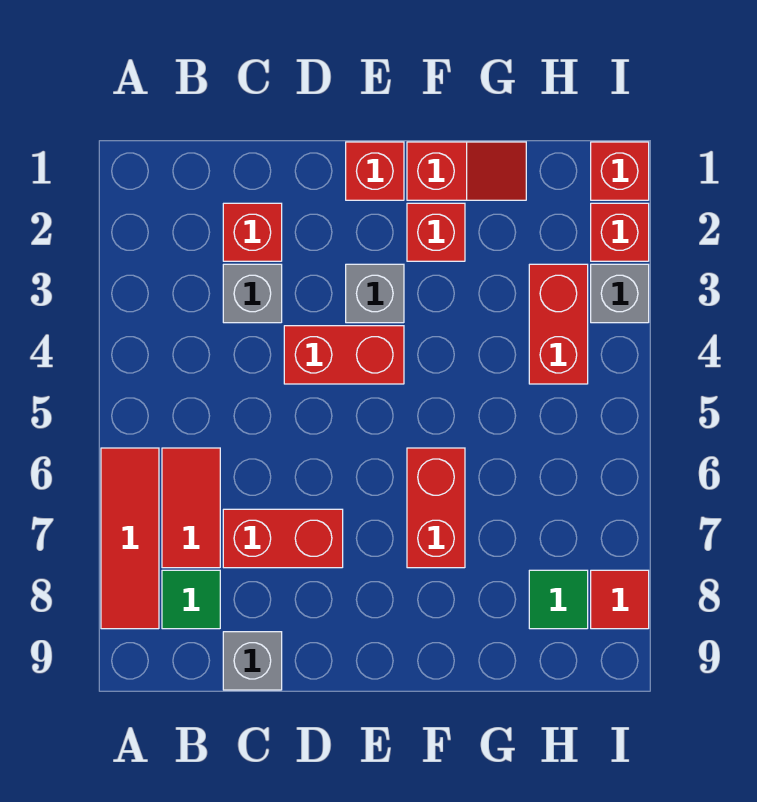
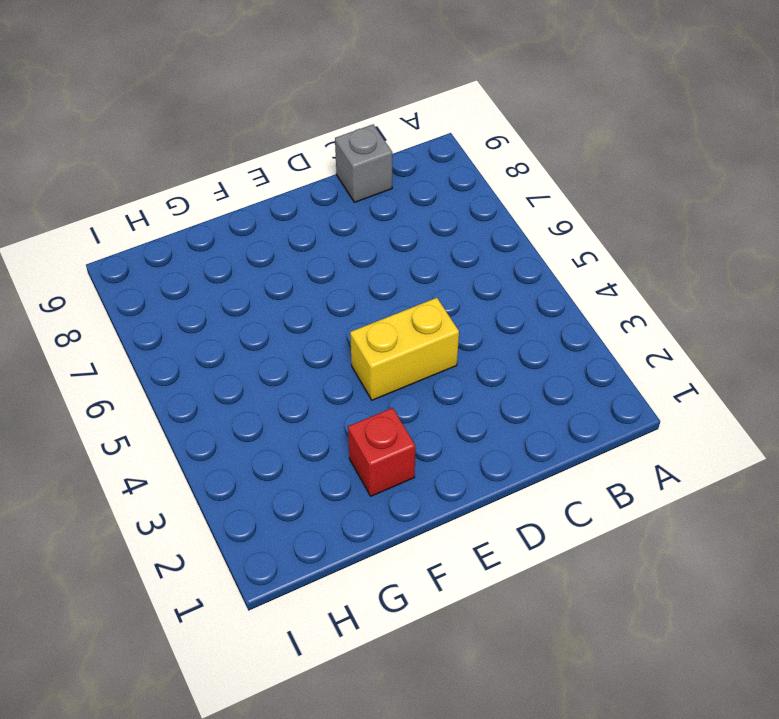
yellow 1x2 brick [350,298,459,400] -> red 1x2 brick [284,326,404,384]
none -> red 1x3 tile [101,448,159,629]
none -> red 1x2 tile [162,448,220,568]
none -> green 1x1 tile [162,570,220,629]

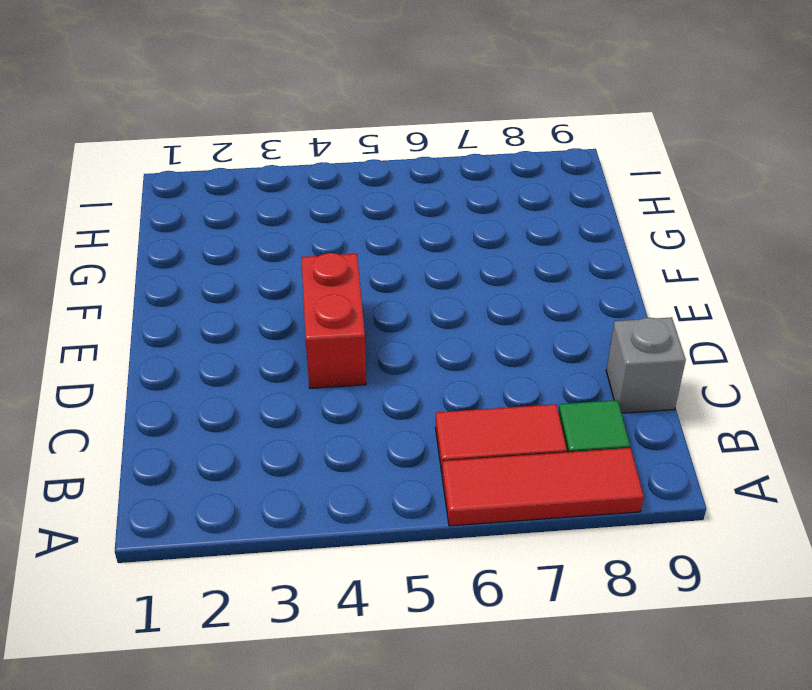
none -> red 1x1 brick [223,203,282,261]
none -> grey 1x1 brick [223,264,282,323]
none -> red 1x2 brick [223,509,343,568]

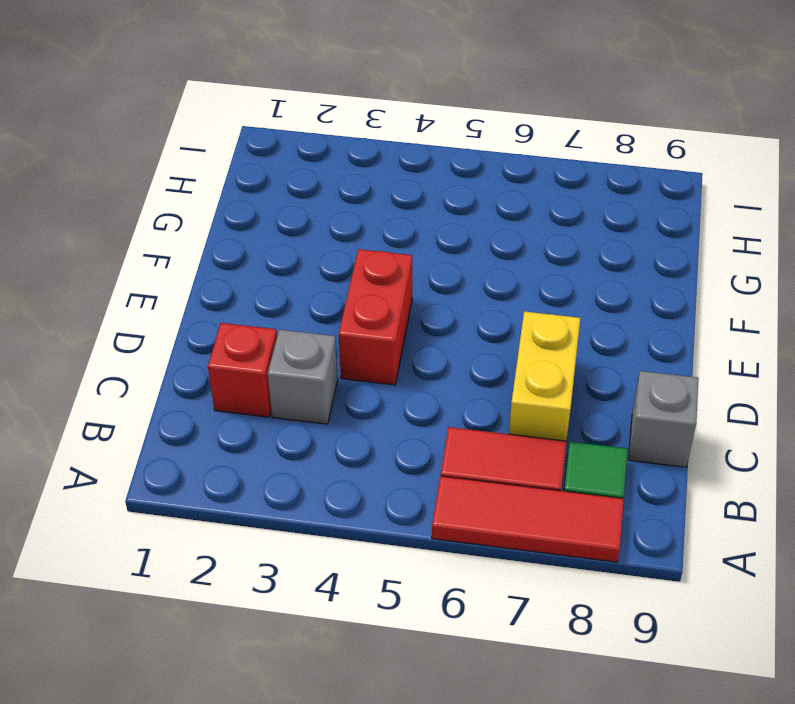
yellow 1x2 brick [509,311,580,441] -> red 1x2 brick [223,509,343,568]
none -> red 1x1 brick [346,142,404,200]
none -> grey 1x1 brick [346,264,404,323]
none -> red 1x2 slope [407,142,526,200]

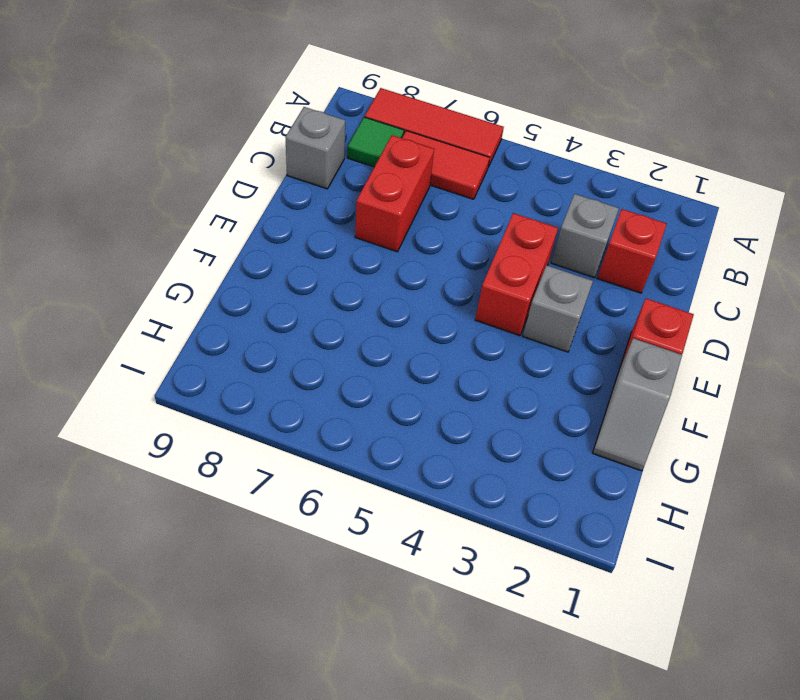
grey 1x2 slope [593,338,682,471] -> red 1x2 slope [407,142,526,200]
none -> red 1x1 brick [407,203,465,261]
none -> red 1x2 brick [407,448,465,568]
none -> red 1x2 brick [529,264,588,384]

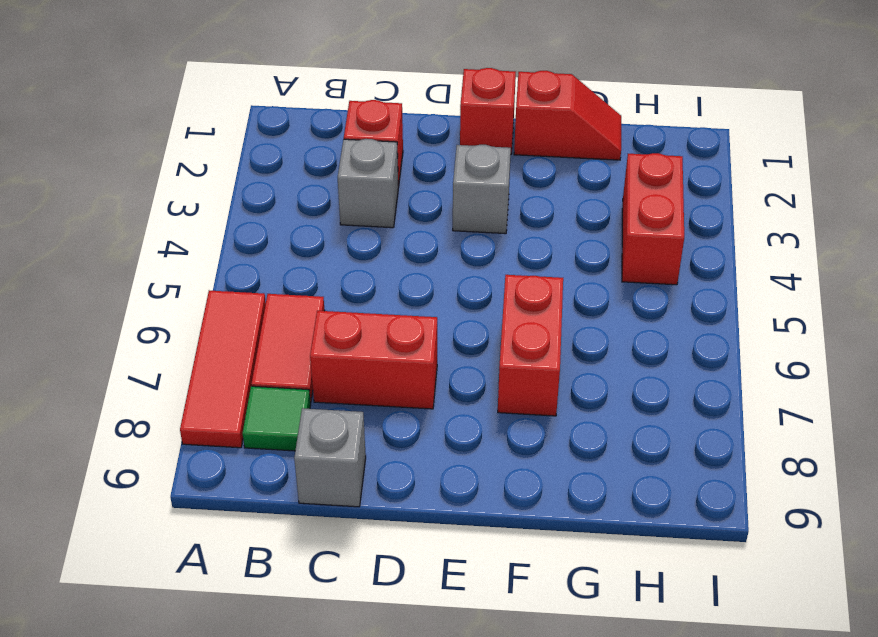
none -> red 1x2 brick [284,326,404,384]
none -> red 1x1 brick [407,203,465,261]
none -> green 1x1 tile [529,570,588,629]

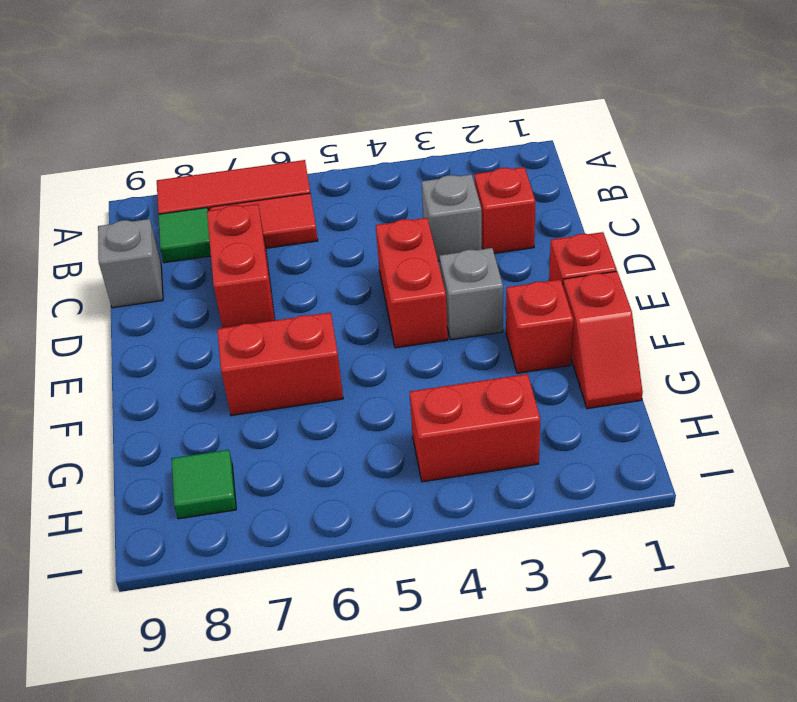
none -> red 1x1 brick [591,142,649,200]
none -> red 1x1 brick [591,203,649,261]
none -> grey 1x1 brick [591,264,649,323]

